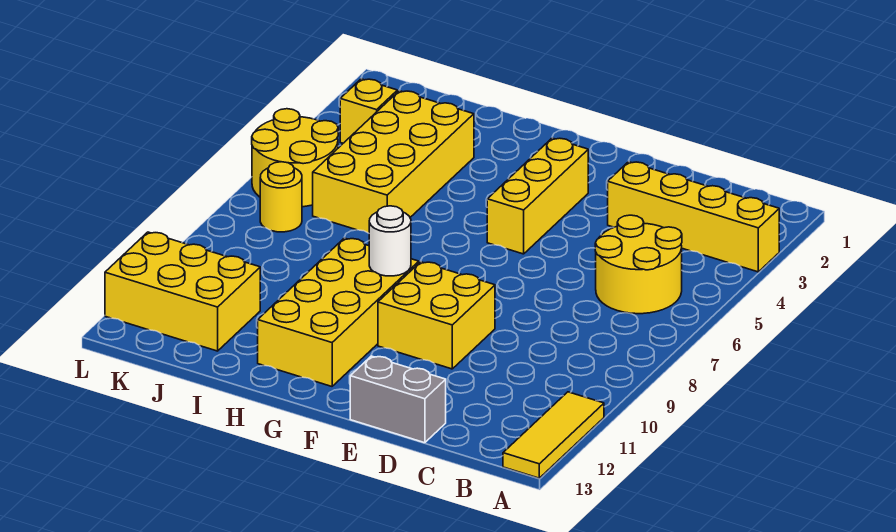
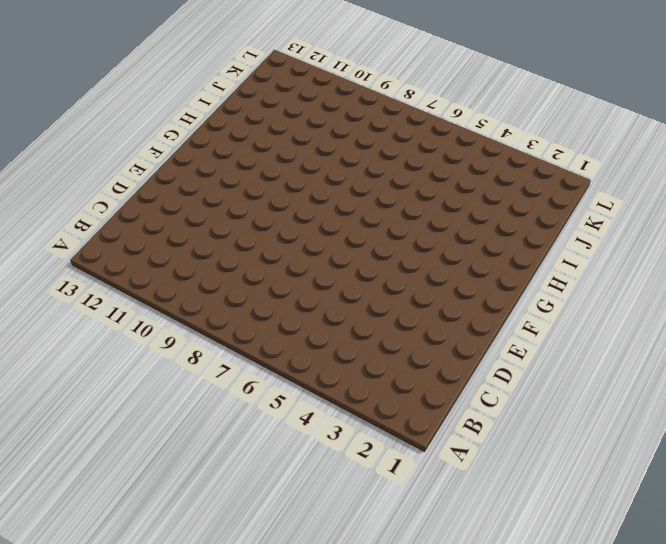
none -> yellow 1x4 brick [608,162,779,272]
none -> yellow 1x3 tile [503,392,604,478]
none -> yellow 2x2 round brick [595,215,682,314]

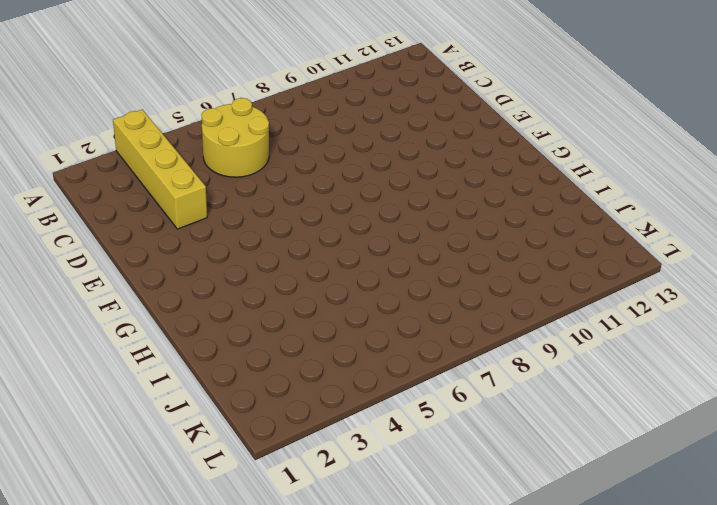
none -> yellow 1x3 tile [503,392,604,478]
none -> grey 1x2 brick [350,356,446,443]
none -> yellow 2x2 brick [378,262,495,369]

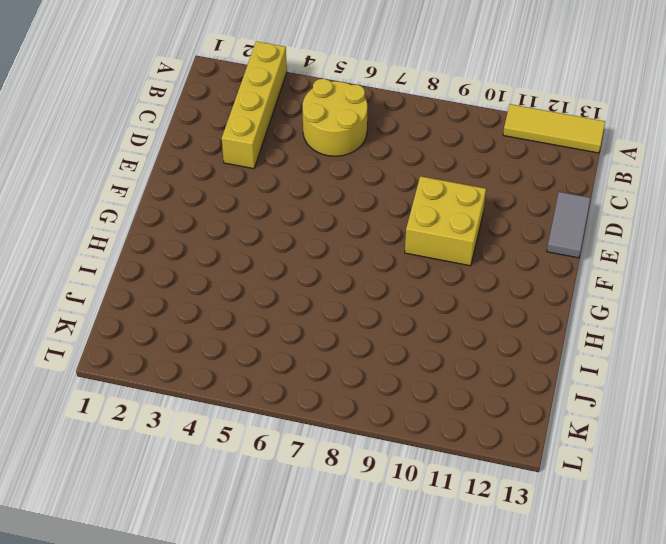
grey 1x2 tile [547,192,591,258] -> grey 1x2 brick [350,356,446,443]
none -> yellow 1x3 brick [487,138,588,254]
none -> yellow 2x4 brick [258,238,419,386]
none -> yellow 2x4 brick [313,91,474,233]

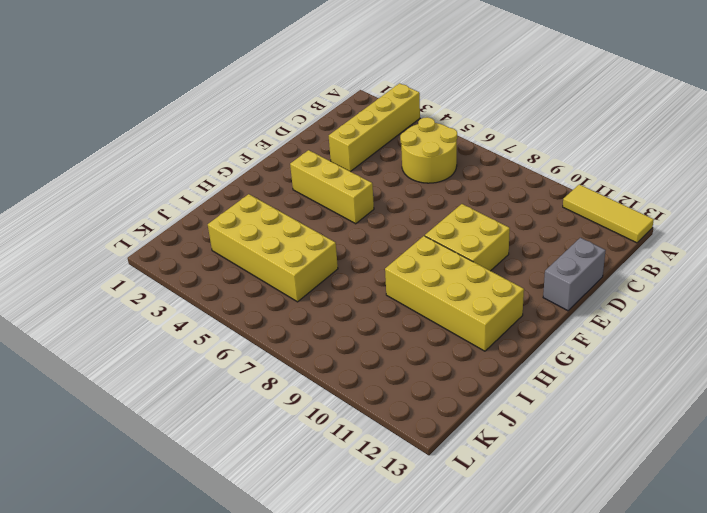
none -> yellow 2x3 brick [105,232,260,351]
none -> yellow 1x1 brick [340,79,397,143]
none -> yellow 2x2 round brick [252,109,338,207]

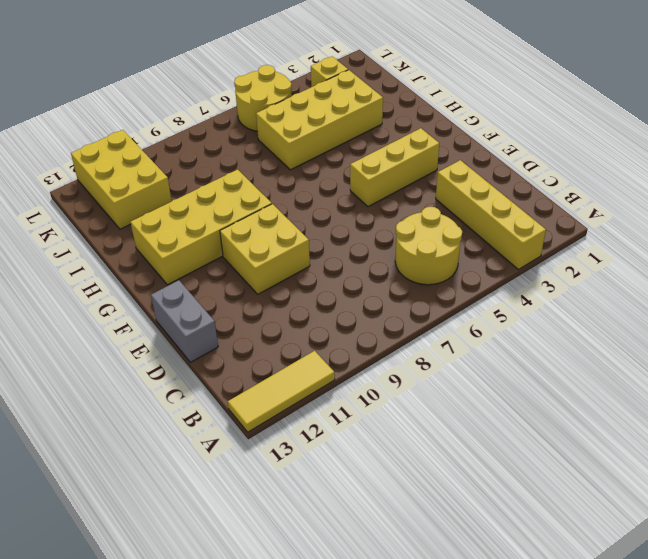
none -> yellow 1x1 round brick [260,162,302,232]
none -> white 1x1 round brick [369,206,411,276]

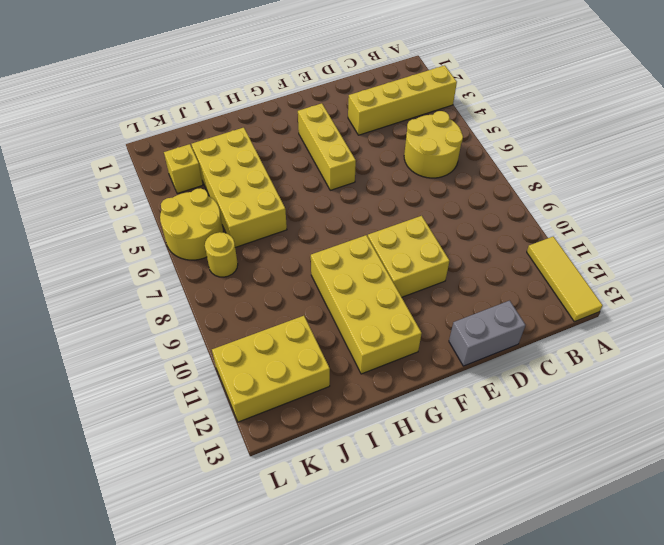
none -> white 1x1 round brick [369,206,411,276]

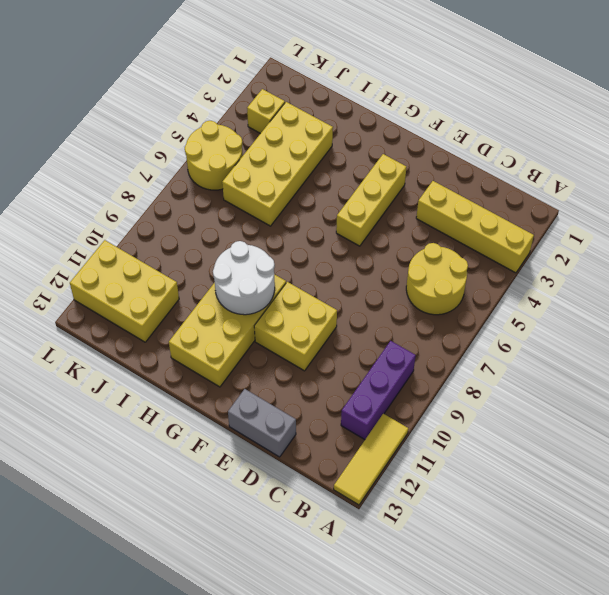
purple 1x3 brick [341,341,416,440] -> none
white 2x2 round brick [213,241,275,315] -> white 1x1 round brick [369,206,411,276]
none -> yellow 1x1 round brick [260,162,302,232]

